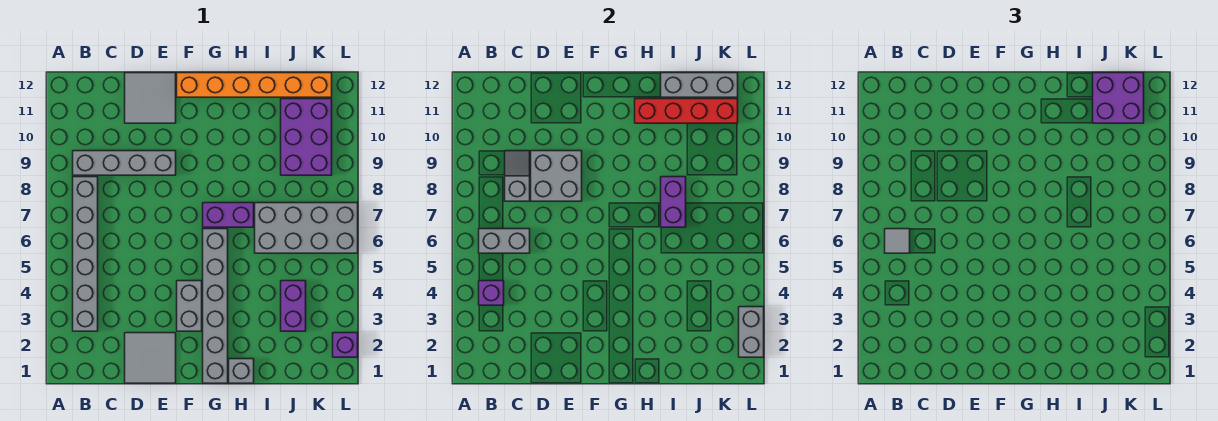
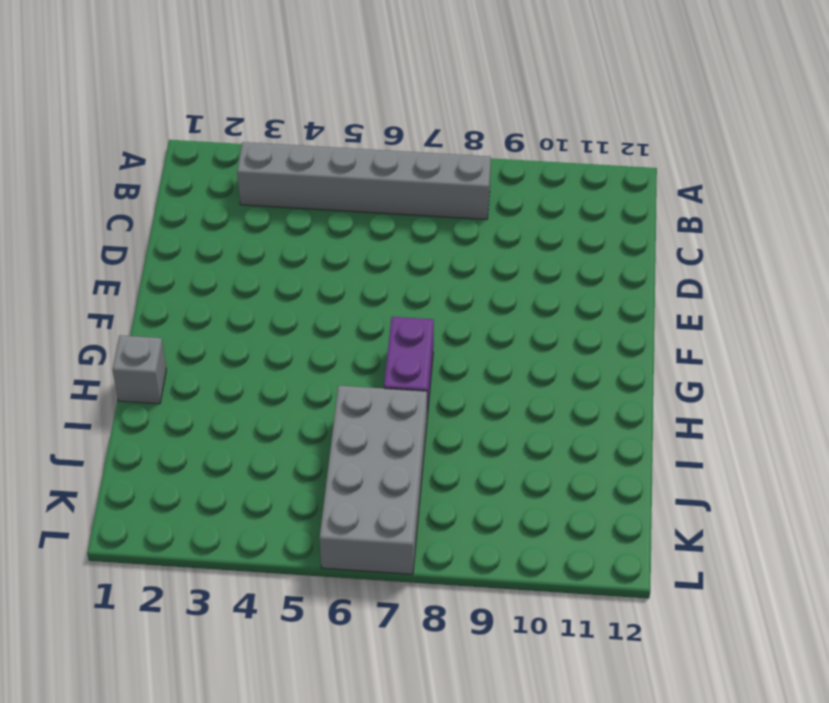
none -> grey 1x4 brick [73,151,176,175]
none -> grey 2x2 tile [125,333,176,383]
none -> grey 2x2 tile [125,73,176,123]

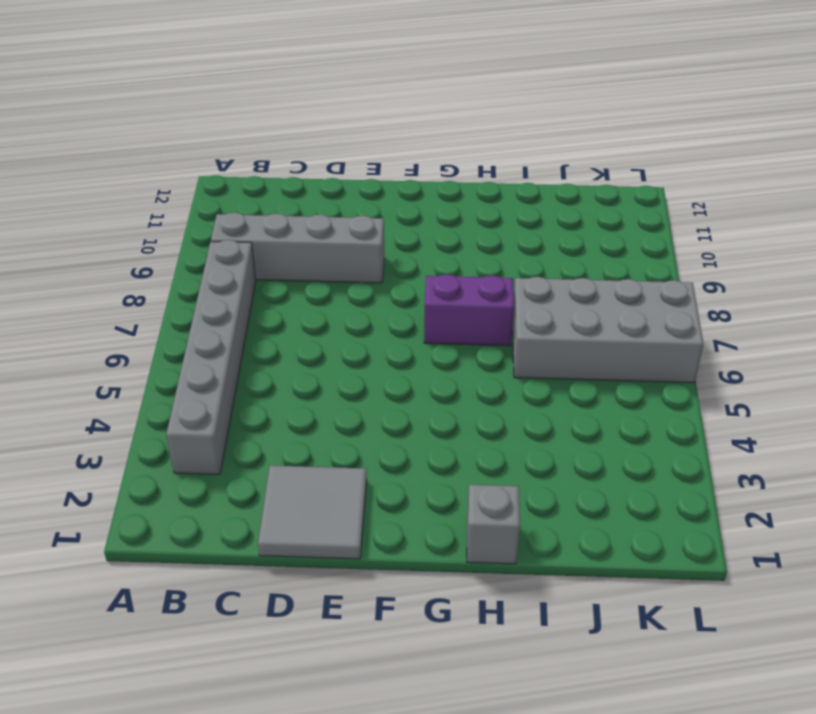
none -> grey 2x2 tile [125,73,176,123]
none -> grey 1x2 brick [177,281,202,331]
none -> orange 1x6 brick [177,73,332,97]

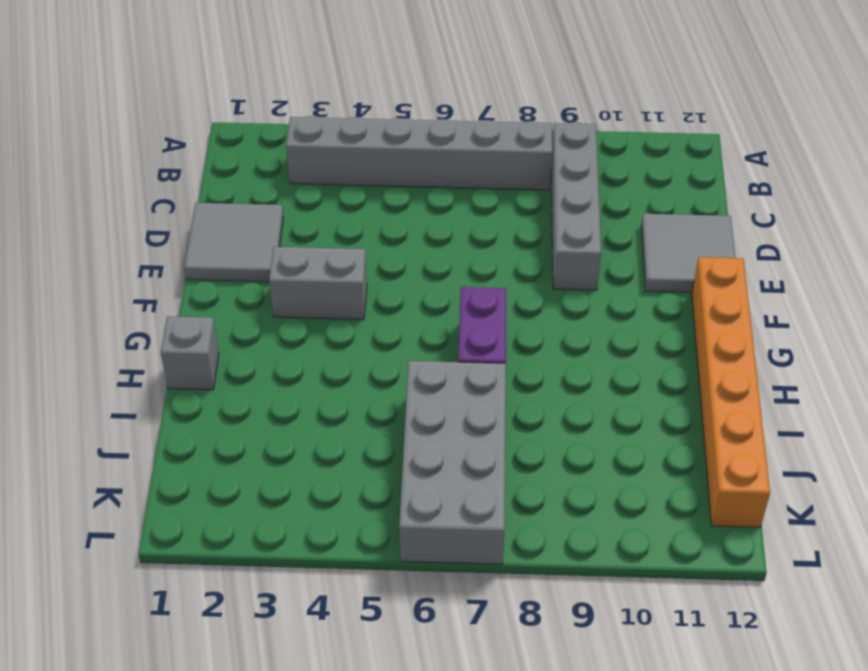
none -> grey 1x6 brick [203,229,228,383]
none -> purple 1x2 brick [281,281,306,331]
none -> purple 2x3 brick [281,99,332,175]

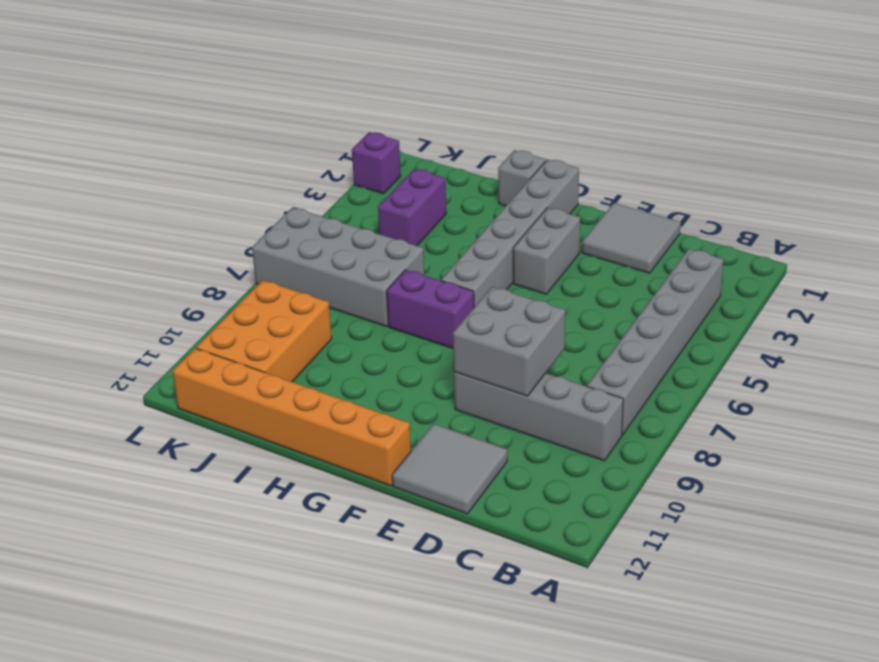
orange 2x3 brick [196,280,332,382] -> purple 2x3 brick [281,99,332,175]
none -> purple 1x1 brick [479,281,504,305]
none -> grey 1x2 brick [479,229,530,253]
none -> grey 1x2 slope [505,151,530,201]

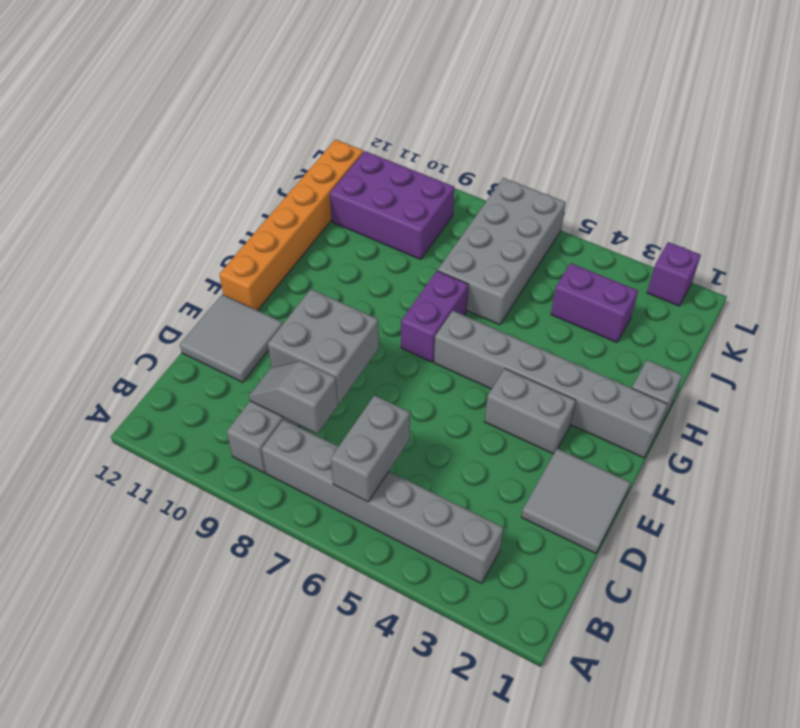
none -> purple 1x1 brick [479,281,504,305]
none -> red 1x4 brick [635,99,738,123]
none -> purple 1x2 brick [661,177,686,227]

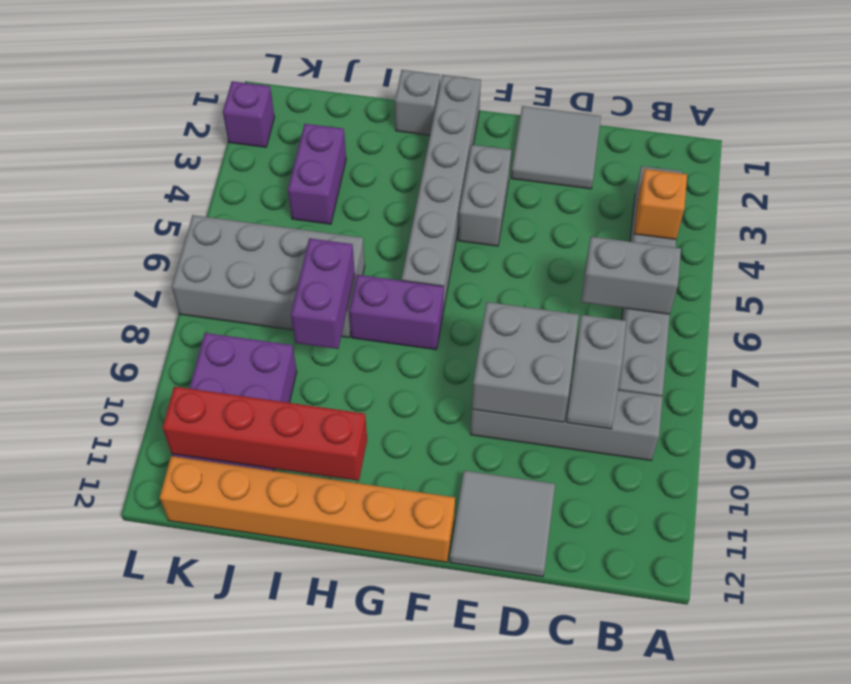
orange 1x1 brick [634,169,687,239] -> purple 1x1 brick [479,281,504,305]
none -> grey 1x3 brick [661,73,738,97]
none -> grey 1x2 brick [739,307,764,357]
none -> grey 1x1 tile [885,229,910,253]

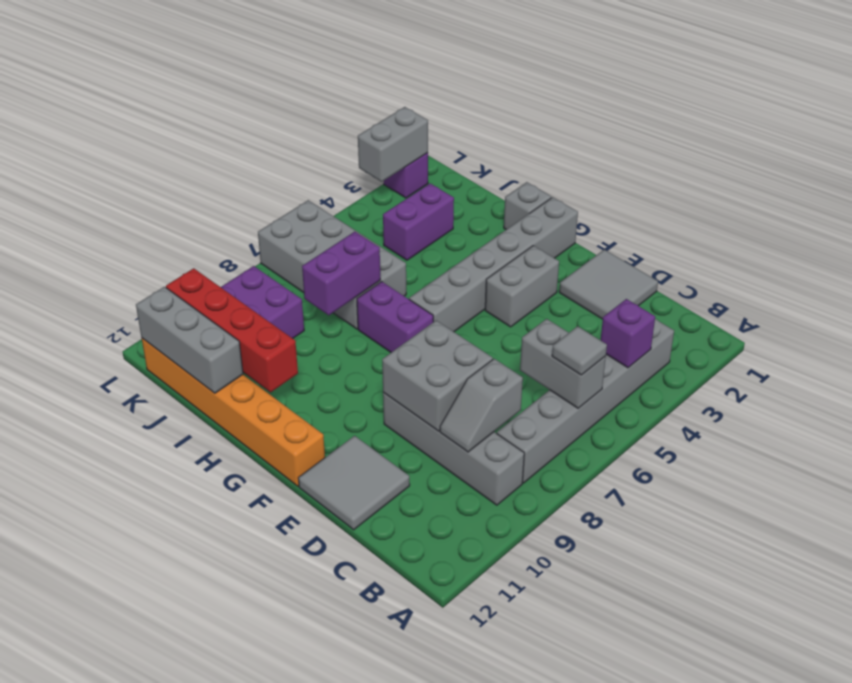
none -> purple 2x2 brick [1093,73,1144,123]

